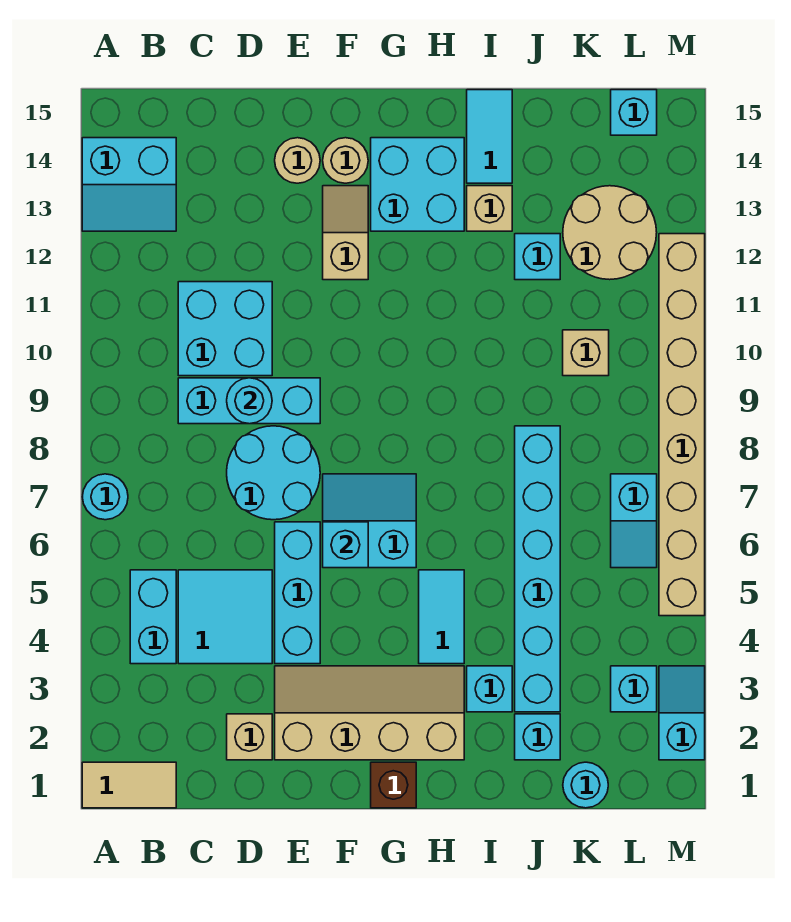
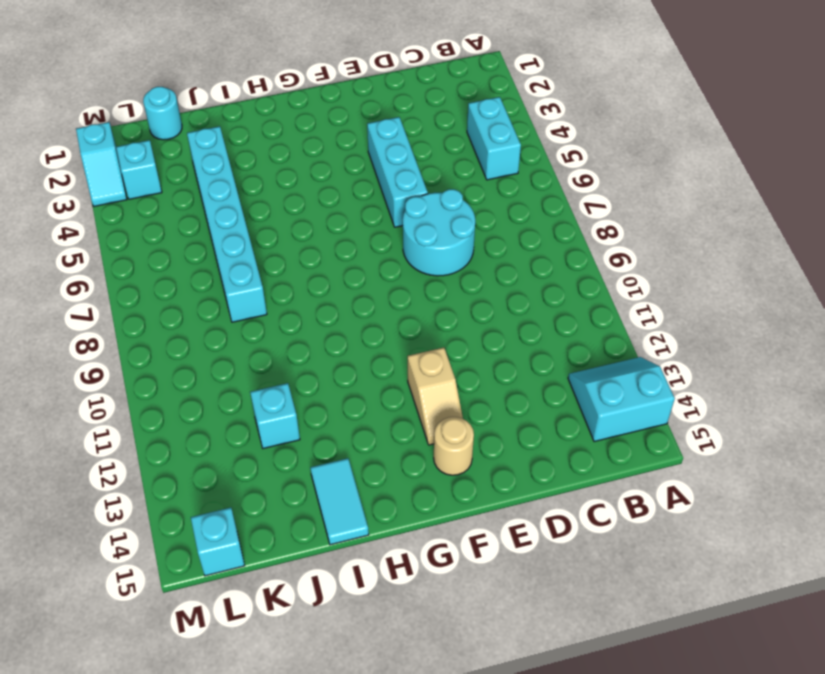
none -> tan 1x2 tile [82,762,176,808]
none -> cyan 1x1 round brick [82,474,128,520]
none -> cyan 2x2 tile [178,570,272,664]
none -> cyan 1x3 brick [178,378,320,424]

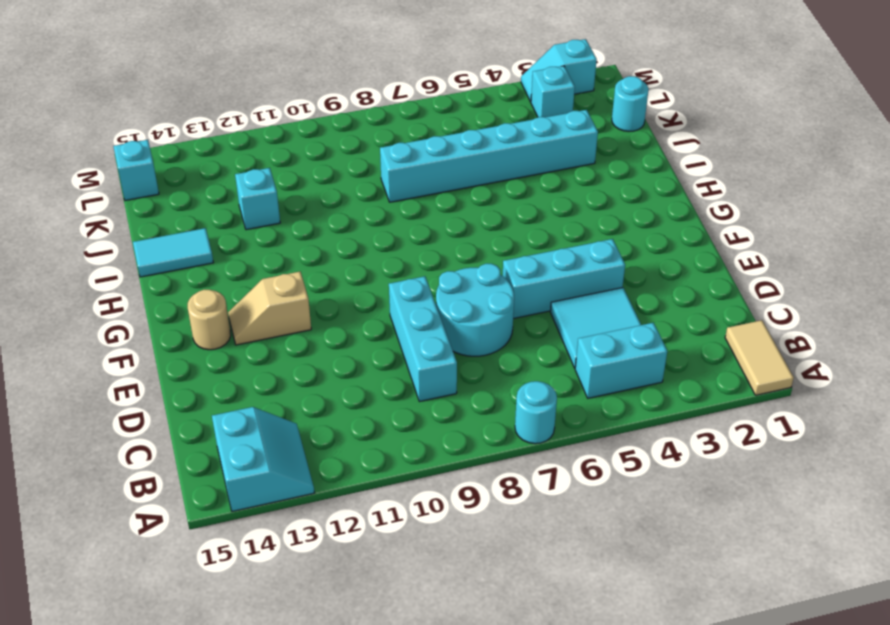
none -> cyan 2x2 brick [178,282,272,376]
none -> tan 1x1 brick [227,714,272,760]
none -> tan 2x4 slope [275,666,464,760]
none -> tan 1x1 round brick [275,138,320,183]

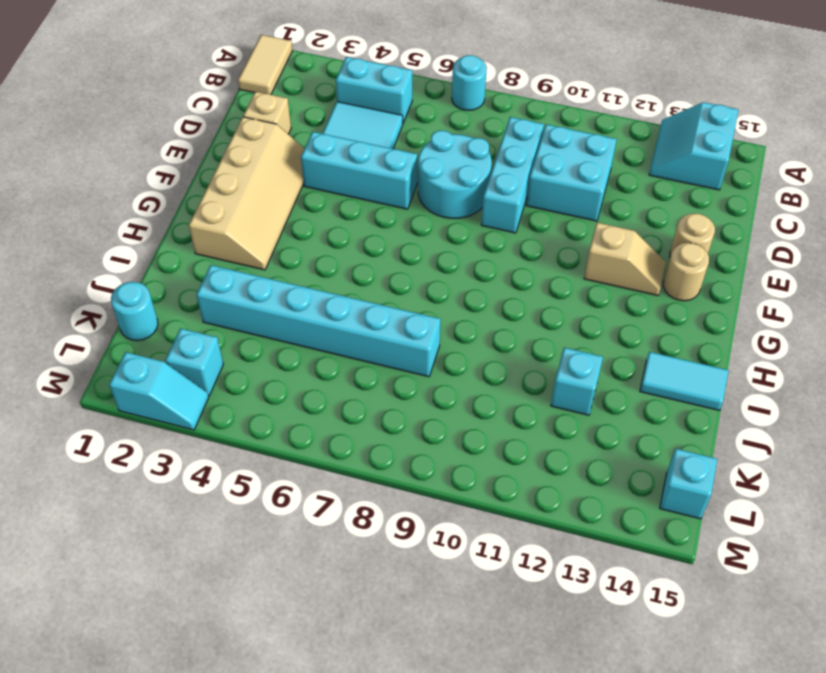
none -> cyan 2x2 slope [323,474,416,568]
none -> brown 1x1 brick [371,762,416,808]
none -> cyan 2x2 brick [371,138,464,231]
none -> cyan 1x2 tile [419,570,464,664]

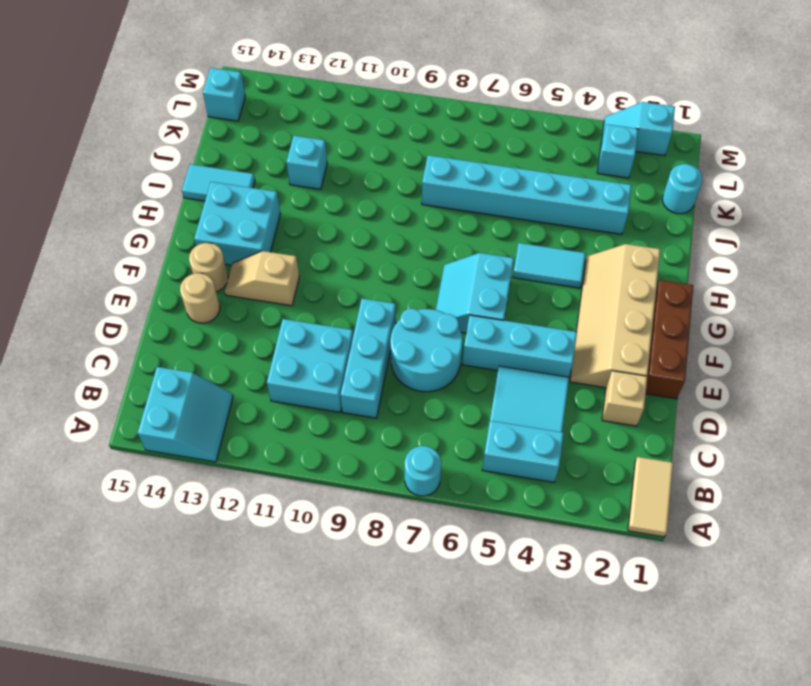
brown 1x3 brick [646,280,693,399] -> brown 1x1 brick [371,762,416,808]
none -> cyan 1x1 brick [467,666,512,712]
none -> tan 1x1 brick [467,186,512,231]
none -> cyan 1x1 brick [515,714,560,760]
none -> tan 1x1 brick [563,330,609,376]

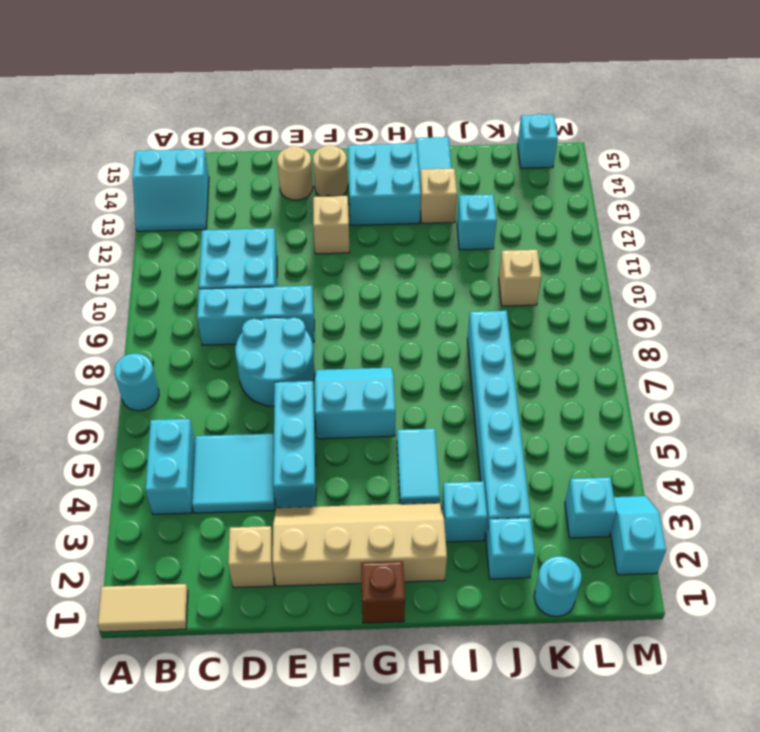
none -> tan 2x2 round brick [563,186,657,280]
none -> cyan 1x2 slope [611,474,657,568]
none -> tan 1x8 brick [659,234,705,616]
none -> cyan 1x1 round brick [227,378,272,424]

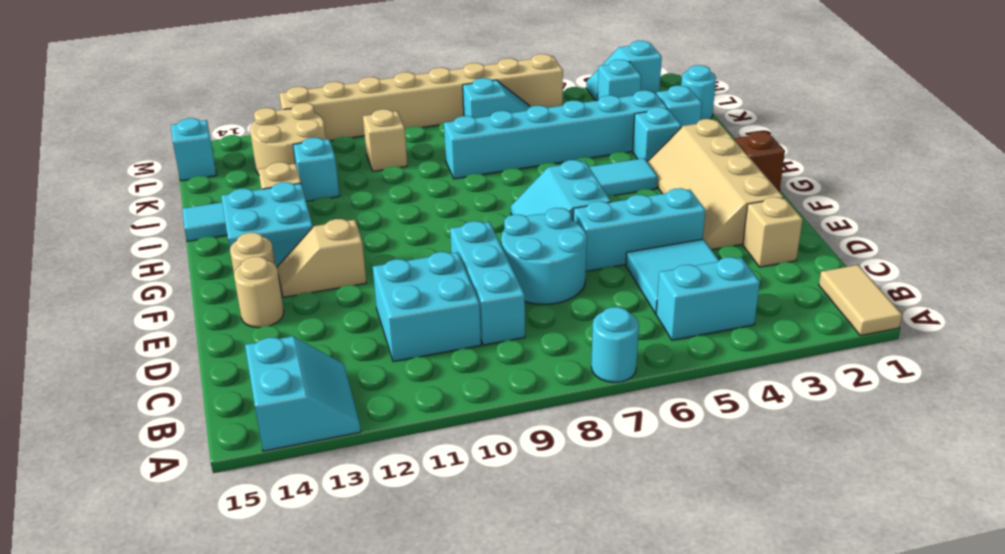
none -> cyan 1x1 round brick [227,378,272,424]
none -> cyan 1x1 brick [323,522,368,568]

